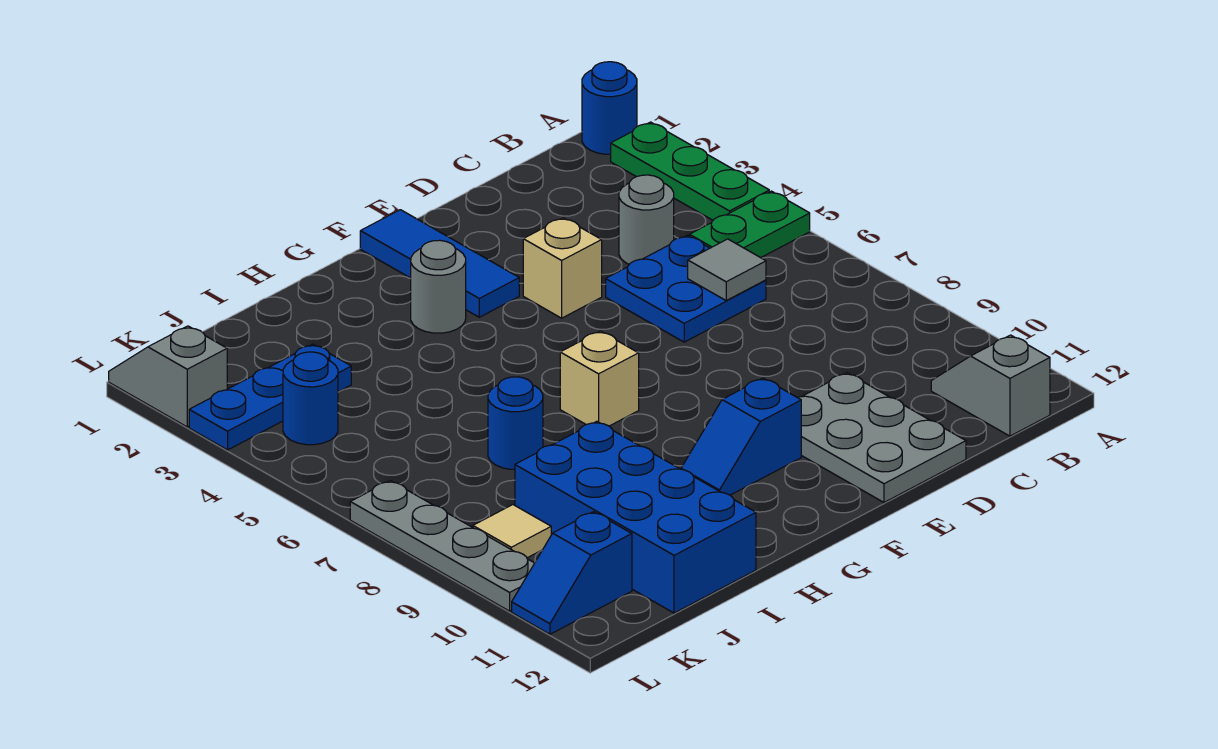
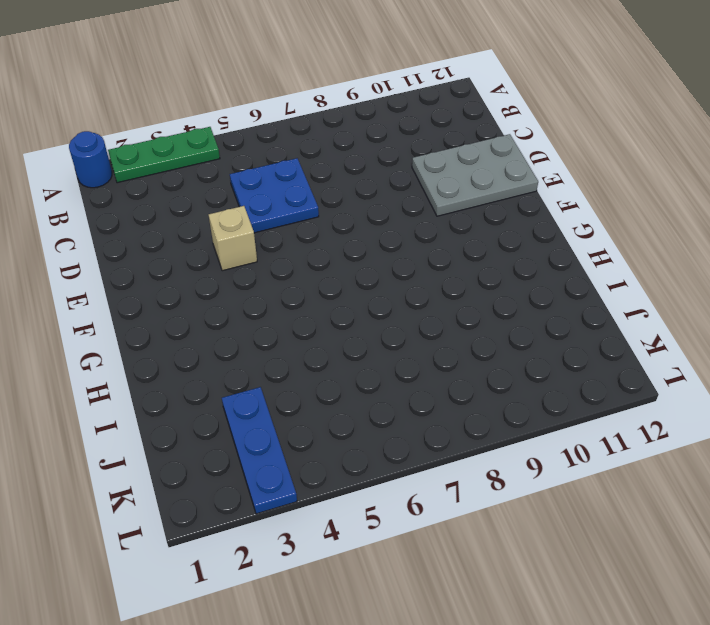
none -> green 1x2 plate [689,191,810,258]
none -> grey 1x2 slope [931,335,1050,436]
none -> grey 1x1 round brick [619,175,674,264]

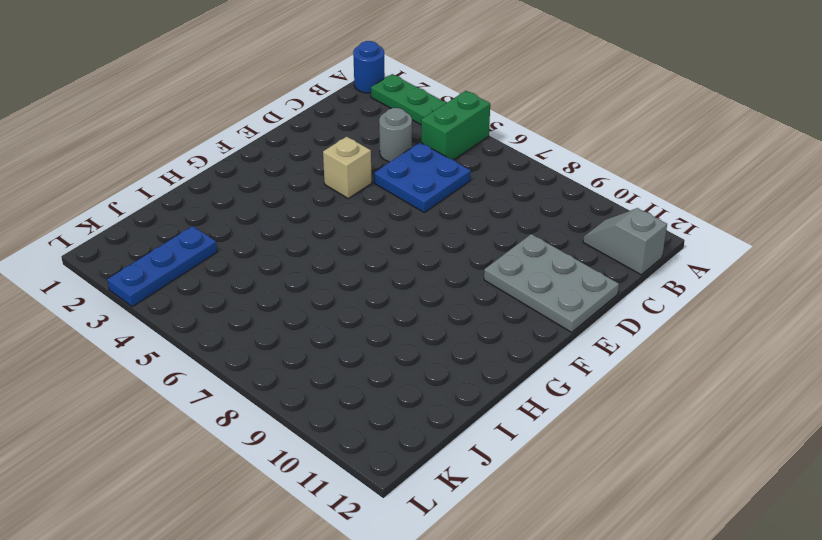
green 1x2 brick [421,91,490,160] -> green 1x2 plate [689,191,810,258]
none -> blue 1x3 tile [360,210,519,317]
none -> blue 1x2 slope [681,378,801,495]
none -> grey 1x1 round brick [411,240,466,333]

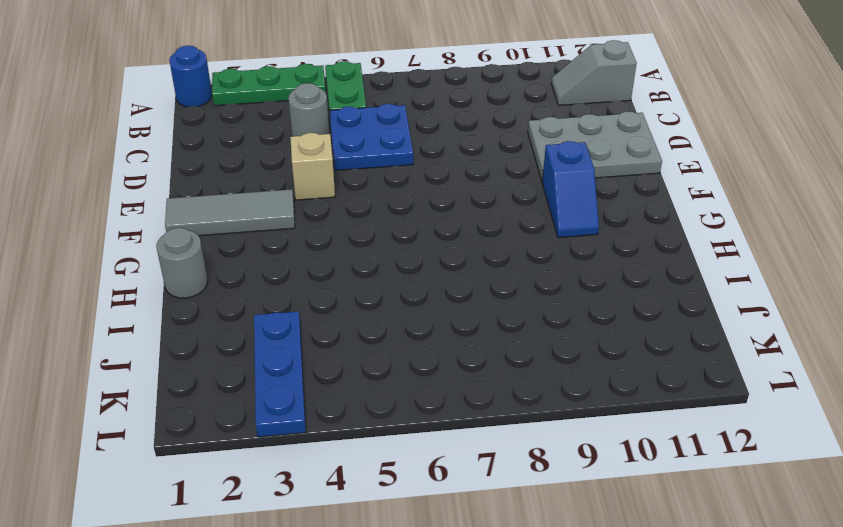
grey 1x3 tile [165,189,295,236] -> blue 1x3 tile [360,210,519,317]
grey 1x1 round brick [156,228,208,298] -> grey 1x1 round brick moved to [411,240,466,333]
none -> tan 1x1 brick [560,331,639,426]
none -> blue 1x1 round brick [488,377,543,469]
none -> blue 2x4 brick [515,421,756,613]

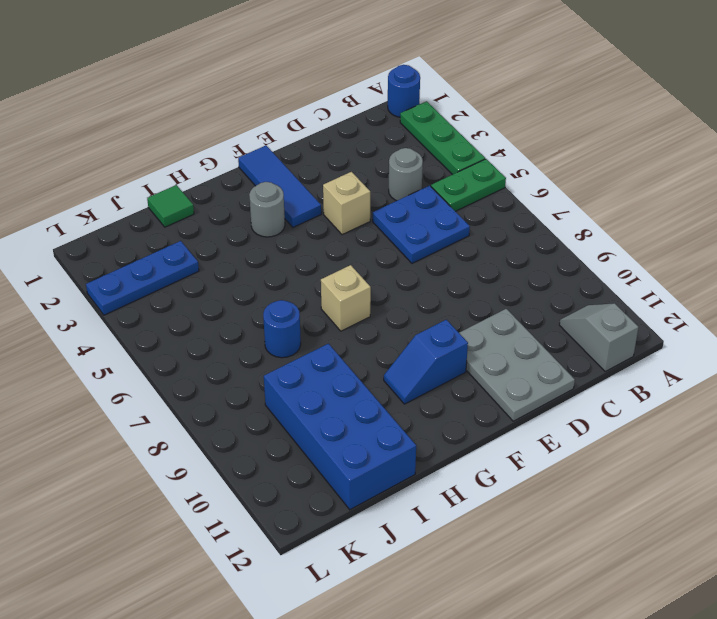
green 1x1 tile [147,185,194,227] -> none
none -> blue 1x1 round brick [283,352,338,445]
none -> tan 1x1 tile [473,505,551,558]
none -> blue 1x2 slope [512,512,632,634]

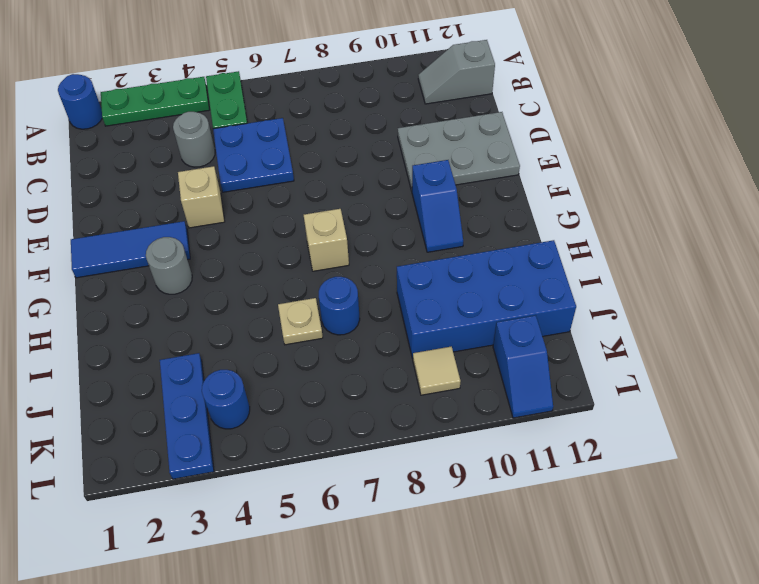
tan 1x1 plate [278,298,323,345] -> none
none -> grey 1x2 slope [109,326,227,427]
none -> grey 1x4 plate [350,481,534,611]
none -> grey 1x1 tile [688,239,766,300]

